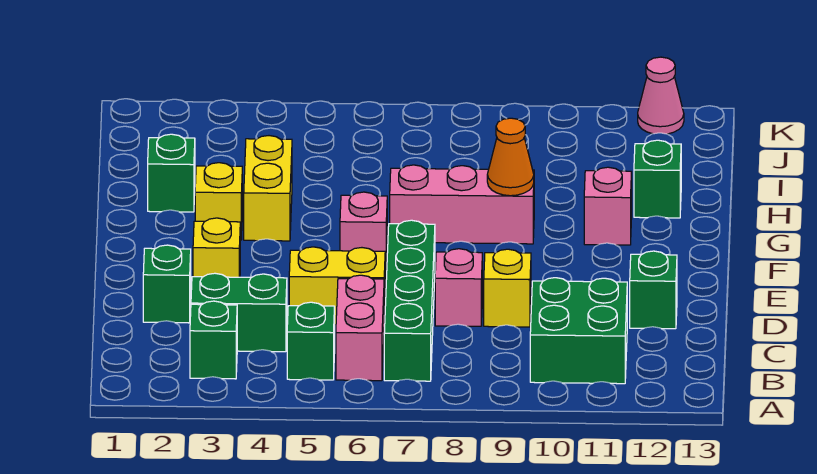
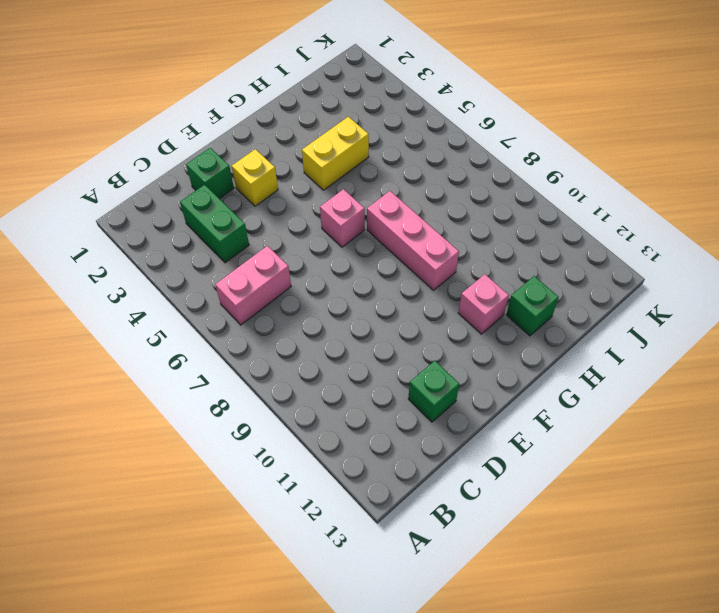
none -> green 1x1 brick [190,301,237,379]
none -> green 1x1 brick [287,302,335,380]
none -> green 1x4 brick [384,220,435,381]

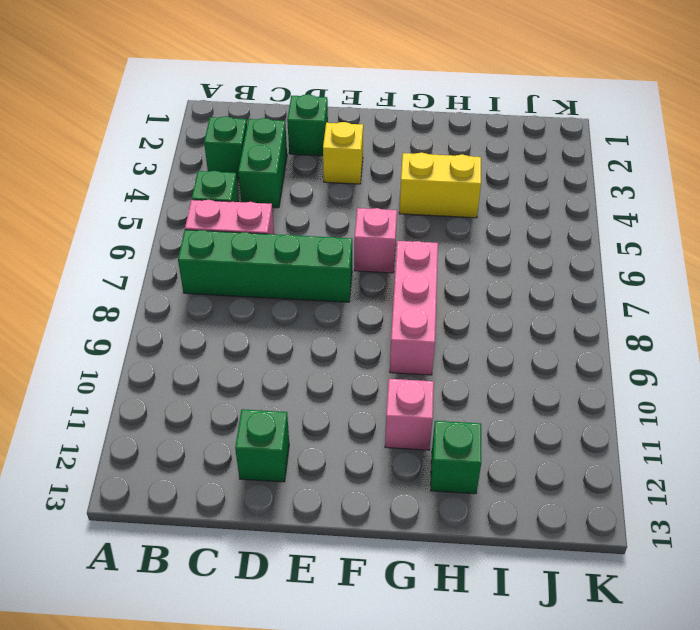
none -> green 2x2 brick [530,278,627,384]
none -> yellow 1x2 brick [289,247,385,325]
none -> pink 1x1 brick [435,249,482,326]

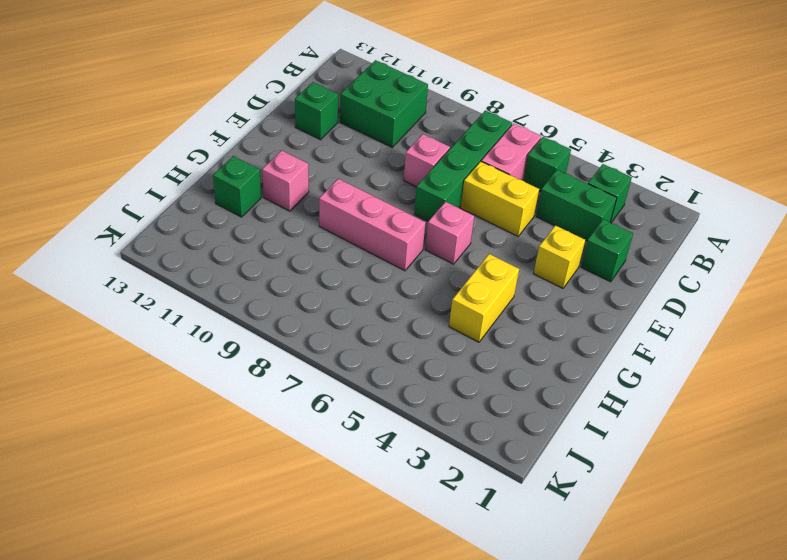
none -> yellow 1x1 brick [484,249,531,327]
none -> yellow 1x1 brick [195,163,242,240]
none -> green 1x1 brick [148,134,195,212]

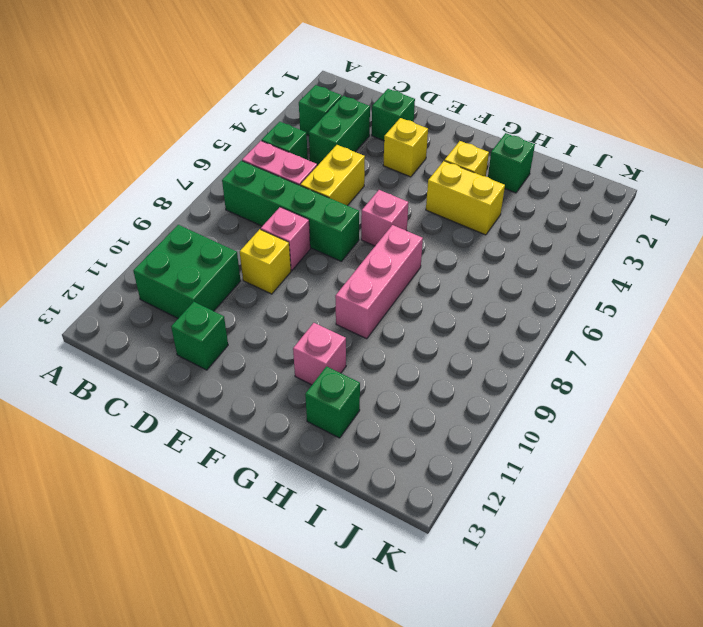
none -> pink 1x1 cone [638,57,684,134]
none -> orange 1x1 cone [487,118,534,196]

